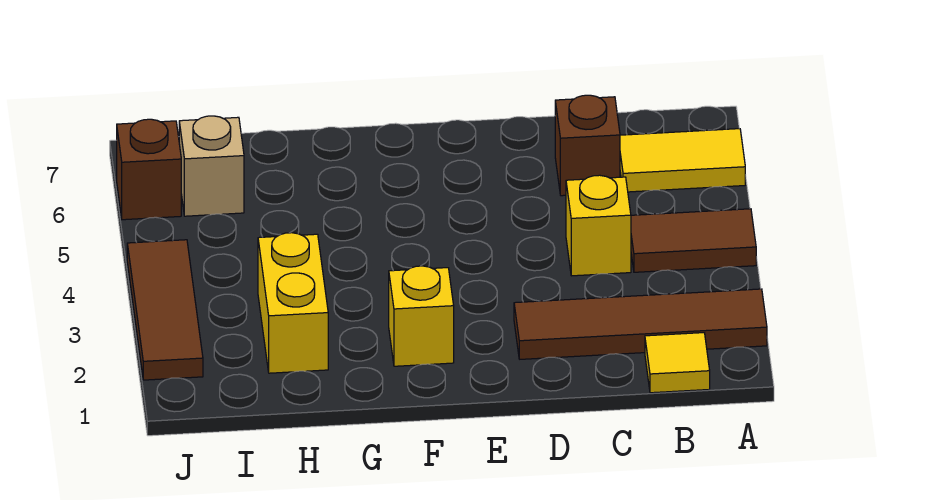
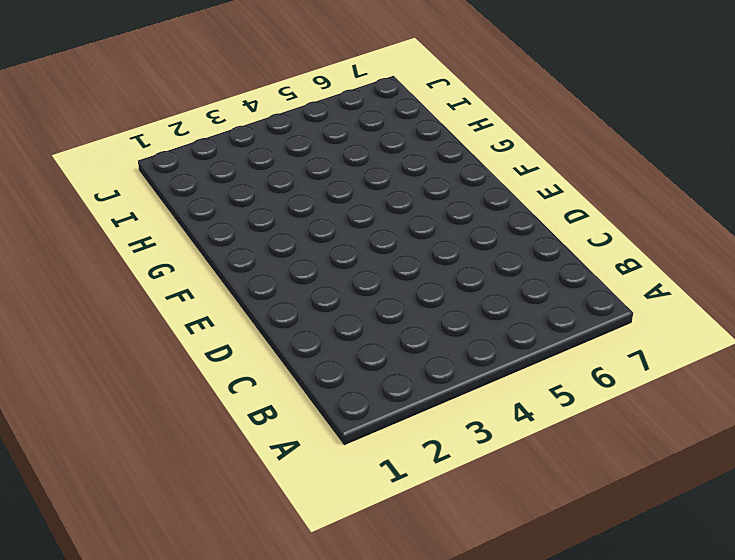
none -> brown 1x4 tile [514,289,767,359]
none -> brown 1x2 tile [631,209,756,272]

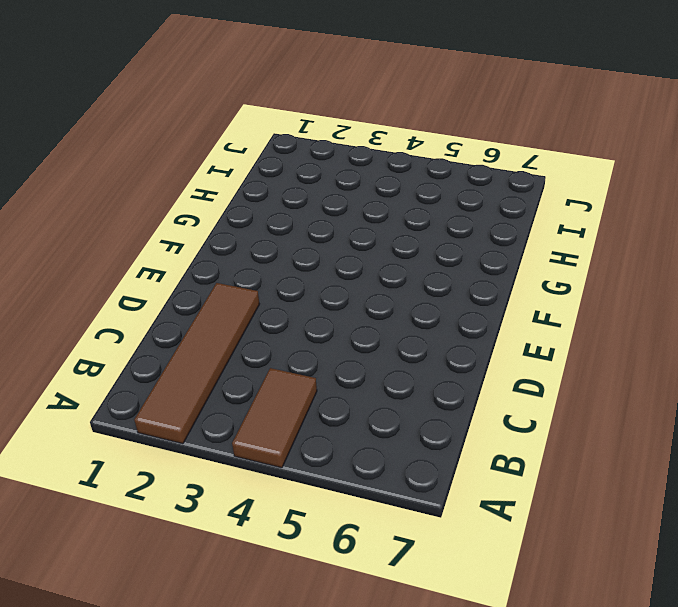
none -> yellow 1x2 tile [620,129,745,192]
none -> yellow 1x1 tile [645,333,710,393]

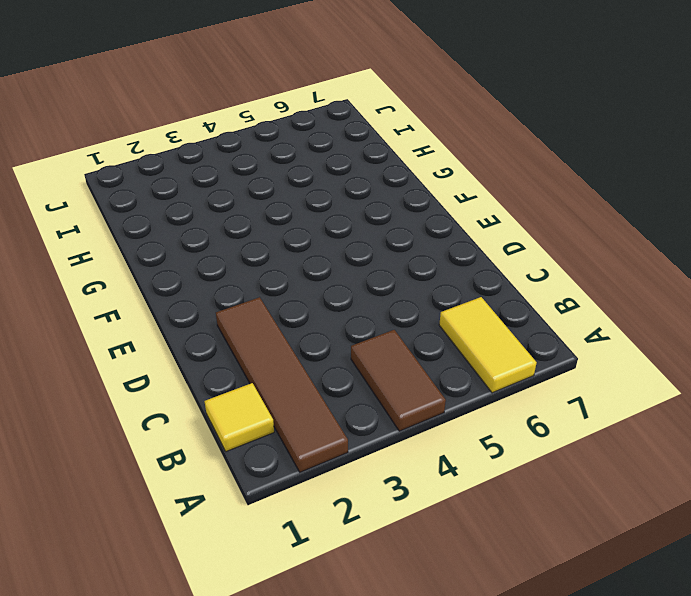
none -> yellow 1x1 brick [566,175,631,276]
none -> brown 1x1 brick [555,95,620,196]

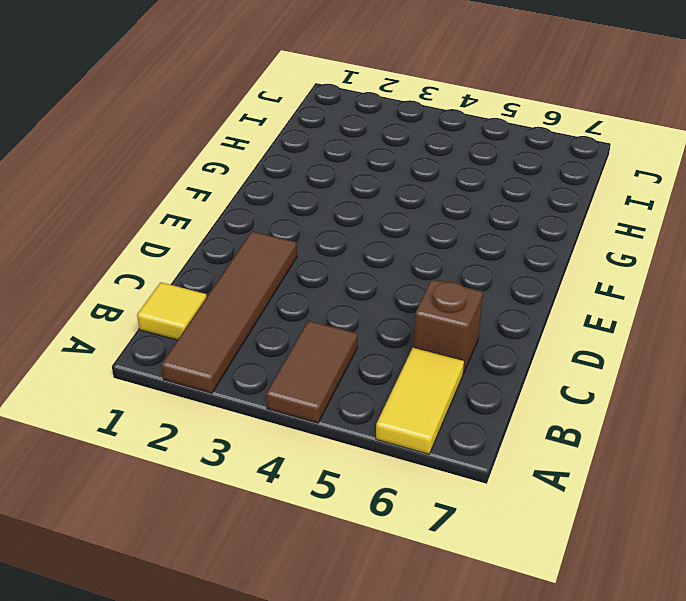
none -> yellow 1x1 brick [566,175,631,276]
none -> yellow 1x1 brick [389,266,454,366]

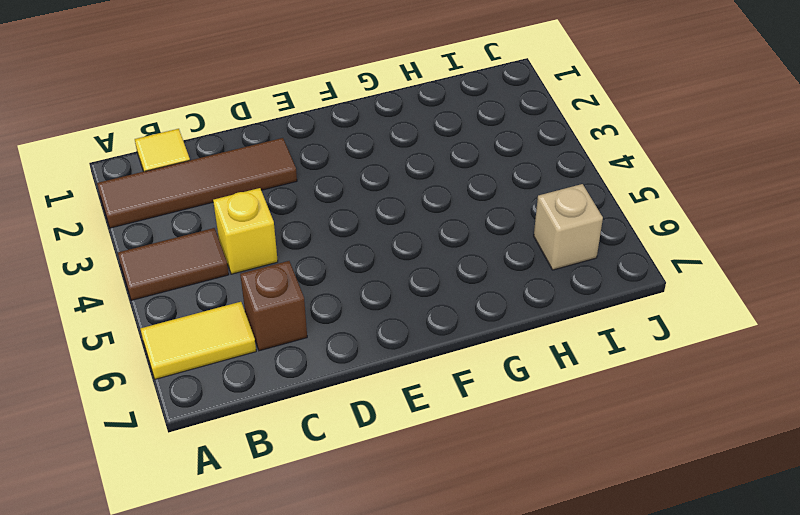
none -> yellow 1x1 brick [389,266,454,366]
none -> yellow 1x2 brick [258,233,328,373]

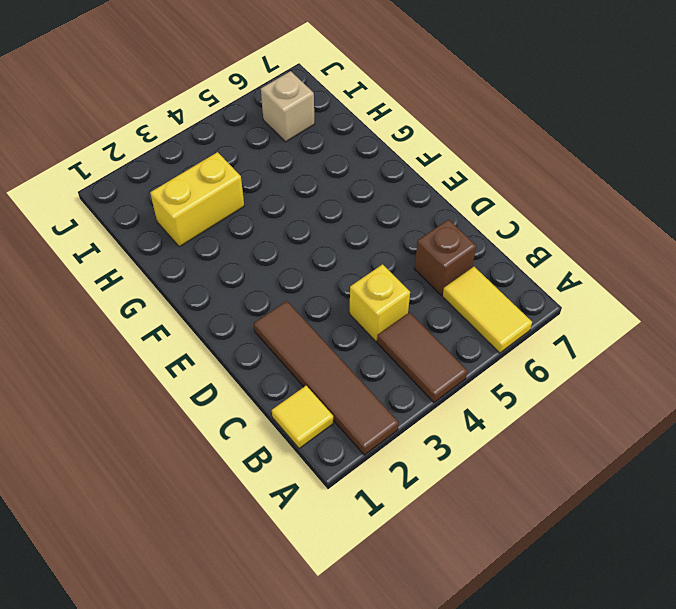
none -> yellow 1x1 brick [389,266,454,366]
none -> brown 1x3 tile [127,240,203,380]

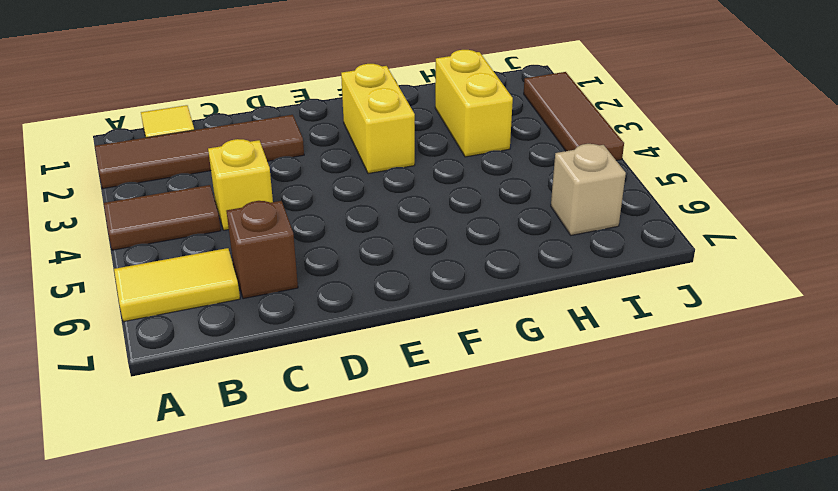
yellow 1x2 brick [341,64,415,174] -> yellow 1x1 brick [389,266,454,366]
none -> brown 1x1 brick [117,119,181,220]

